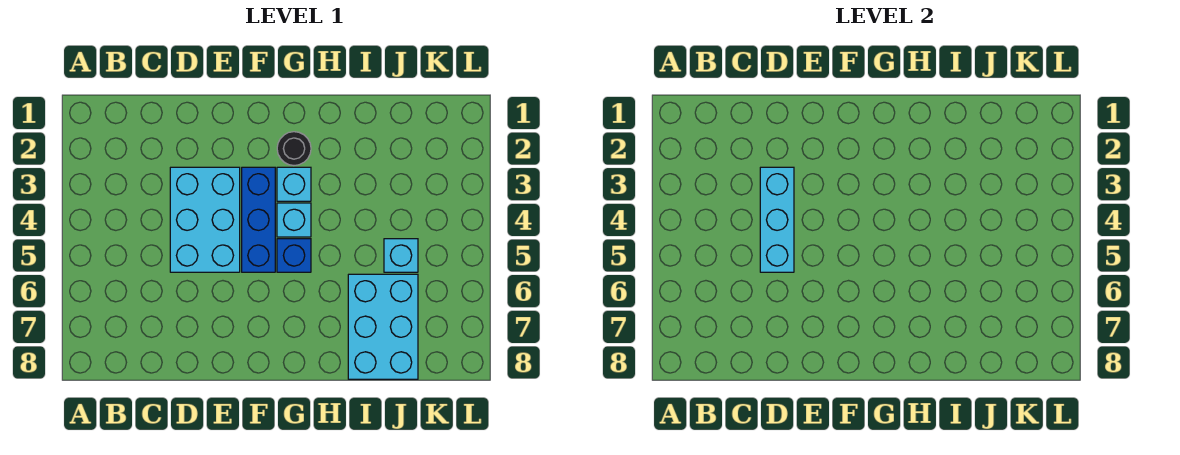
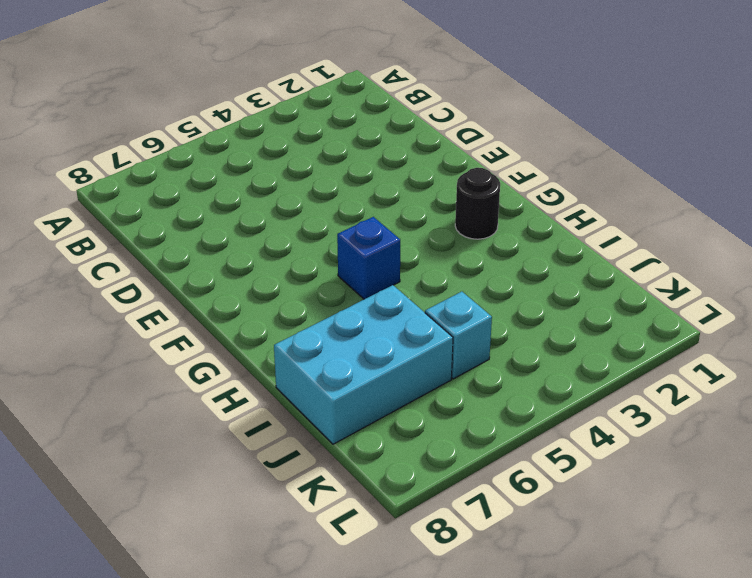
none -> cyan 2x3 brick [170,167,240,272]
none -> blue 1x3 brick [242,167,275,272]

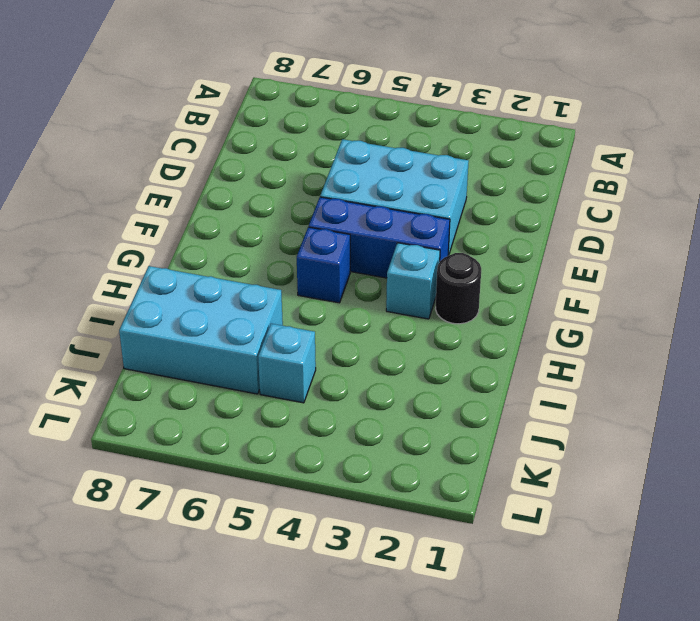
none -> cyan 1x1 brick [277,203,311,237]
none -> cyan 1x3 brick [760,167,794,272]

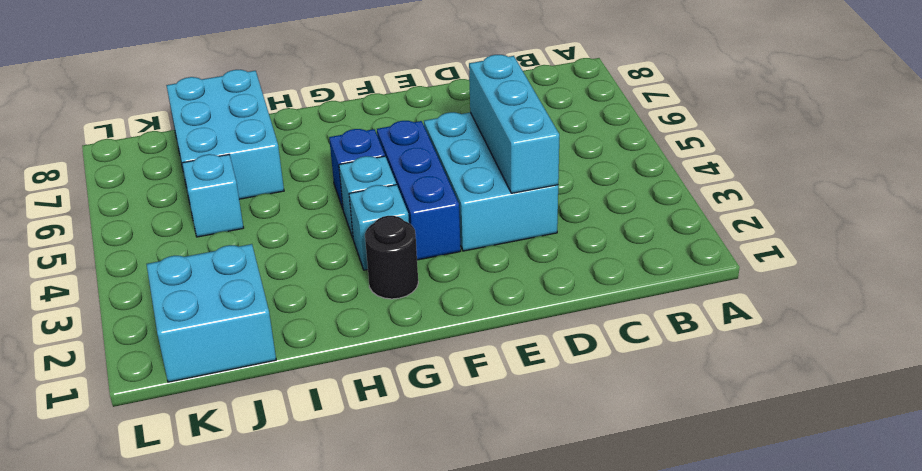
cyan 2x2 brick [147,244,276,382] -> none

